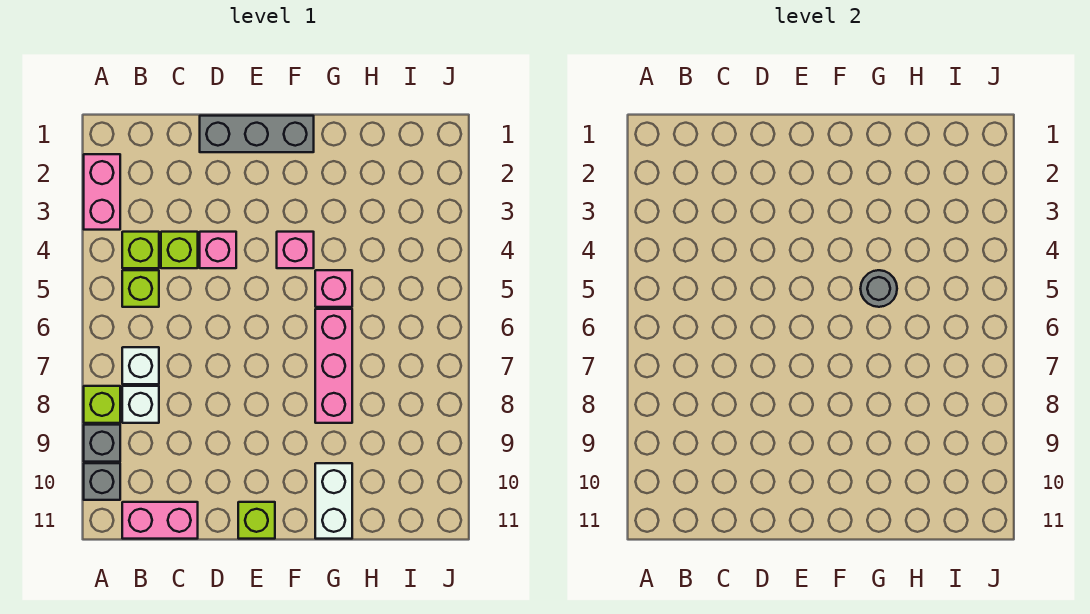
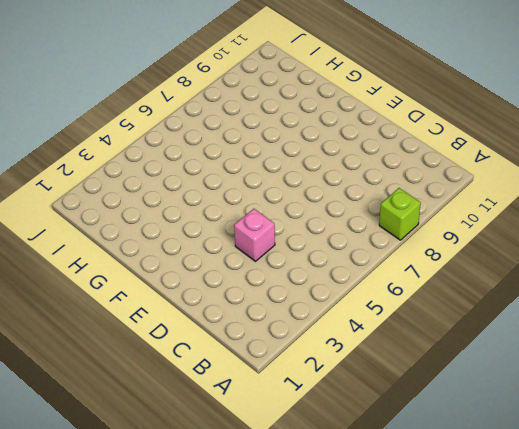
none -> pink 1x2 brick [84,154,120,230]
none -> grey 1x1 brick [84,425,120,462]
none -> grey 1x1 brick [84,463,120,500]

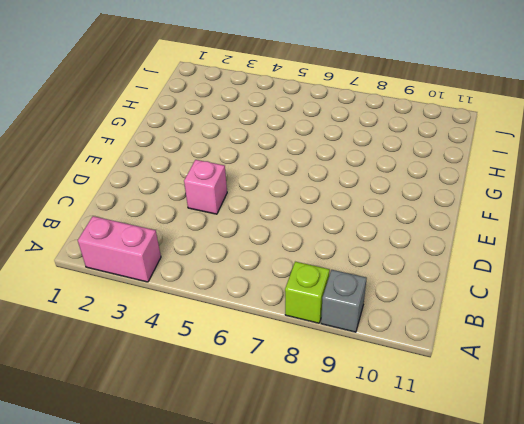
none -> grey 1x1 brick [84,463,120,500]
none -> lime 1x1 brick [122,232,159,268]
none -> lime 1x1 brick [122,270,159,307]

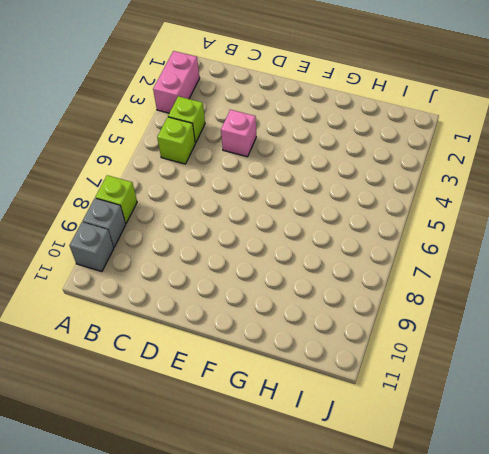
none -> white 1x1 brick [122,347,159,384]
none -> white 1x1 brick [122,386,159,423]
none -> pink 1x2 brick [122,502,198,539]

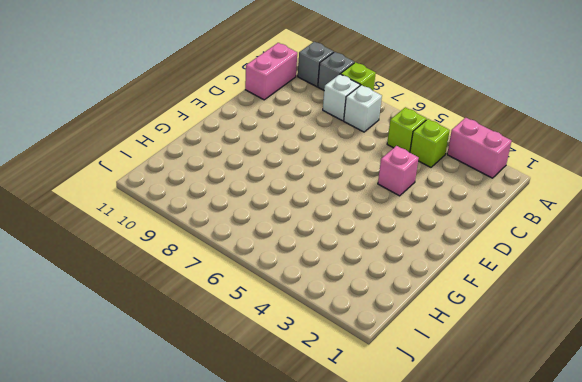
none -> lime 1x1 brick [161,232,198,268]
none -> grey 1x3 brick [200,116,314,152]
none -> lime 1x1 brick [238,502,275,539]

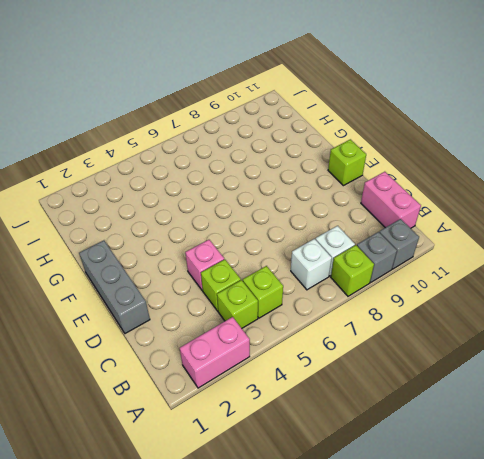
none -> pink 1x1 brick [277,232,314,268]
none -> pink 1x1 brick [315,270,352,307]
none -> pink 1x3 brick [315,309,352,423]

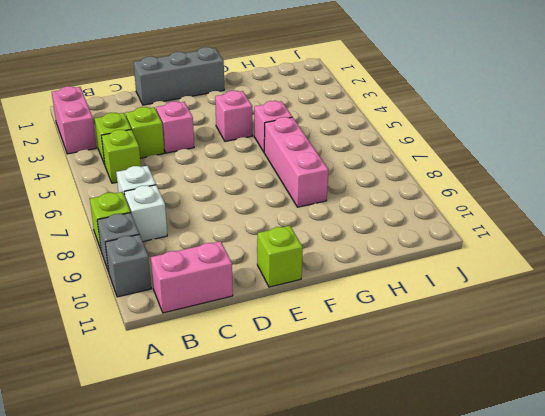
none -> white 1x2 brick [315,463,352,539]
none -> grey 1x1 round brick [860,270,897,307]

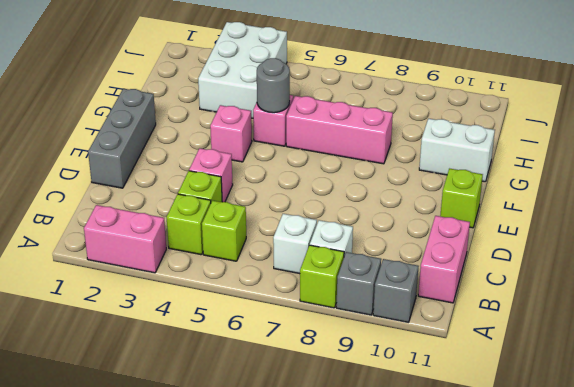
white 2x3 brick [198,22,287,118] -> none

